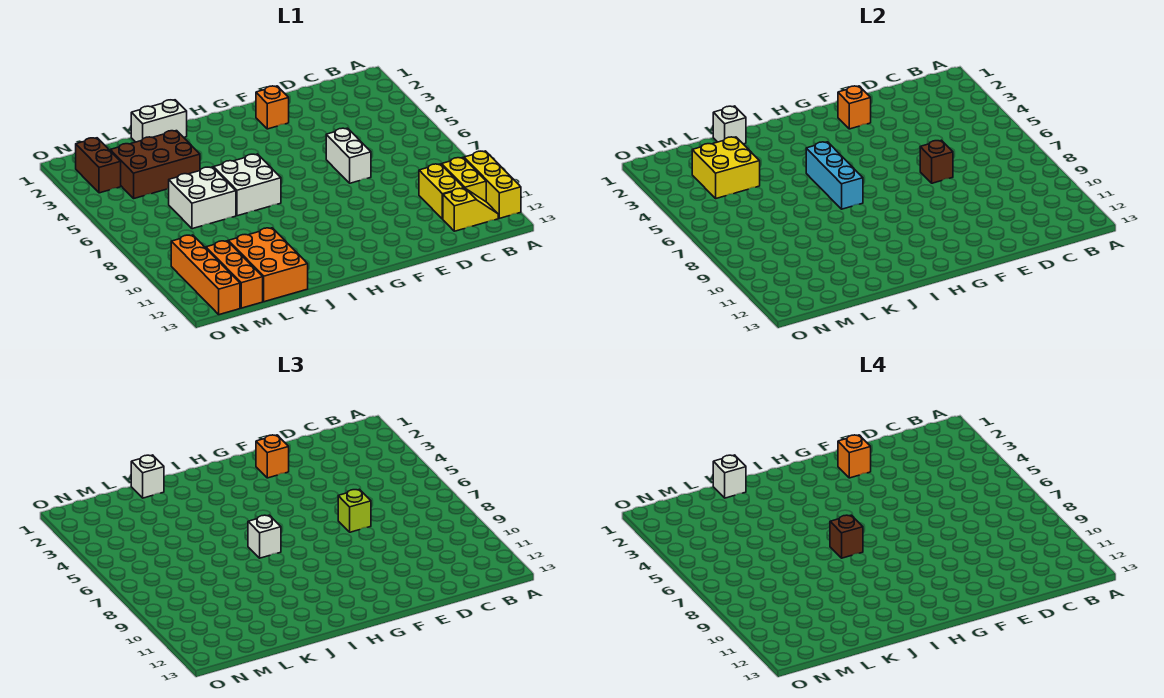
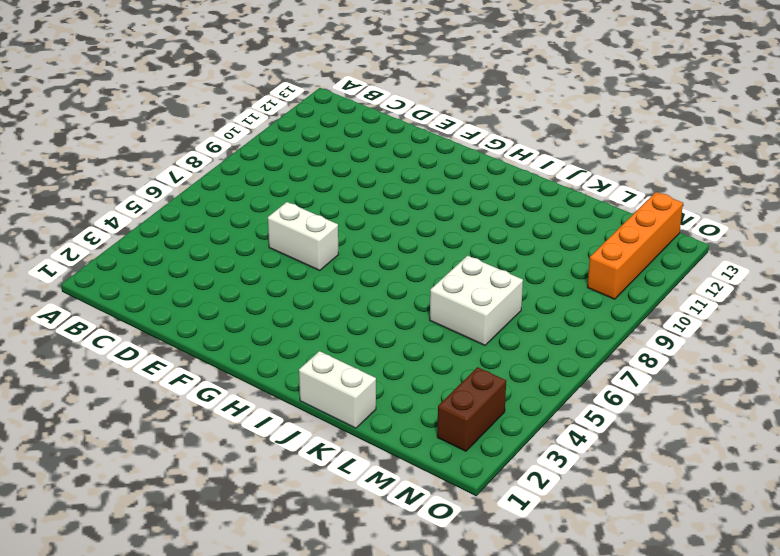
white 1x2 brick [268,202,339,271] -> white 1x2 brick turned to [326,128,371,183]
none -> yellow 1x3 brick [464,151,521,218]
none -> yellow 1x2 brick [442,158,486,202]
none -> yellow 1x2 slope [443,188,498,231]

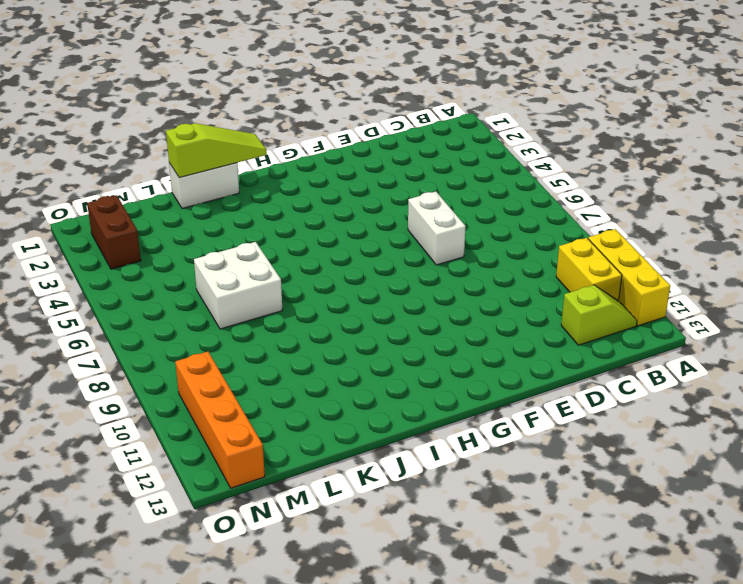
lime 1x2 slope [561,285,637,345] -> yellow 1x2 slope [443,188,498,231]
lime 1x3 slope [166,123,267,178] -> white 1x1 brick [713,106,746,144]
none -> yellow 1x2 brick [419,164,464,219]
none -> orange 1x1 brick [256,86,289,129]
none -> white 2x2 brick [214,154,281,216]

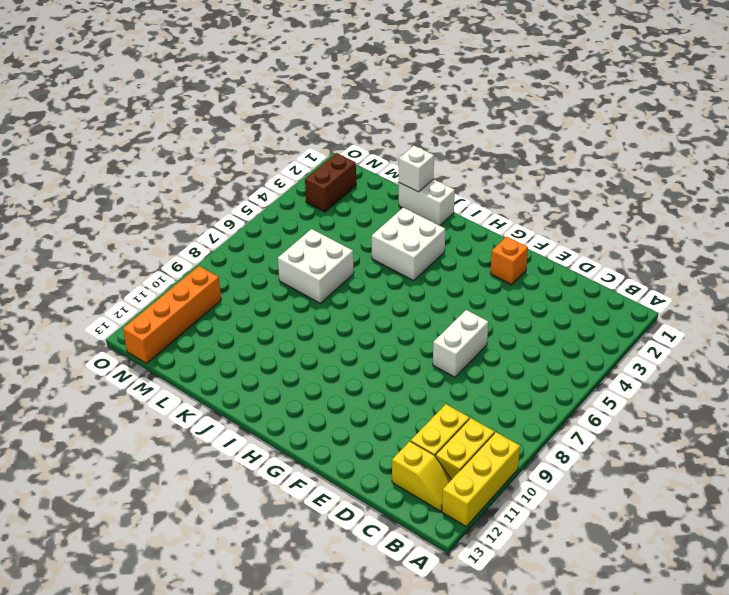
white 2x2 brick [372,208,445,281] -> white 2x2 brick moved to [214,154,281,216]
none -> brown 2x3 brick [110,131,200,198]
none -> orange 2x3 brick [228,228,308,302]
none -> orange 1x3 brick [206,241,263,308]

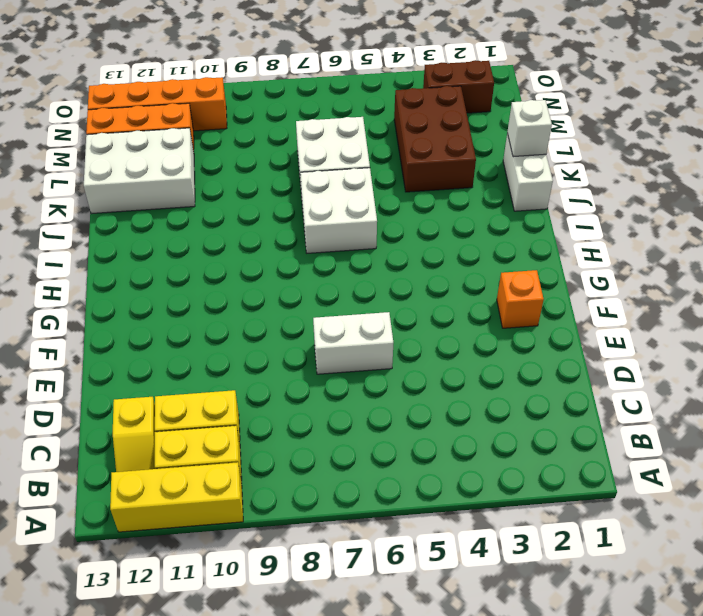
white 2x3 brick [84,128,195,214] -> orange 2x3 brick [228,228,308,302]
none -> brown 1x1 brick [920,140,953,183]
none -> orange 1x1 brick [838,86,871,129]
none -> cyan 1x3 brick [806,142,863,209]

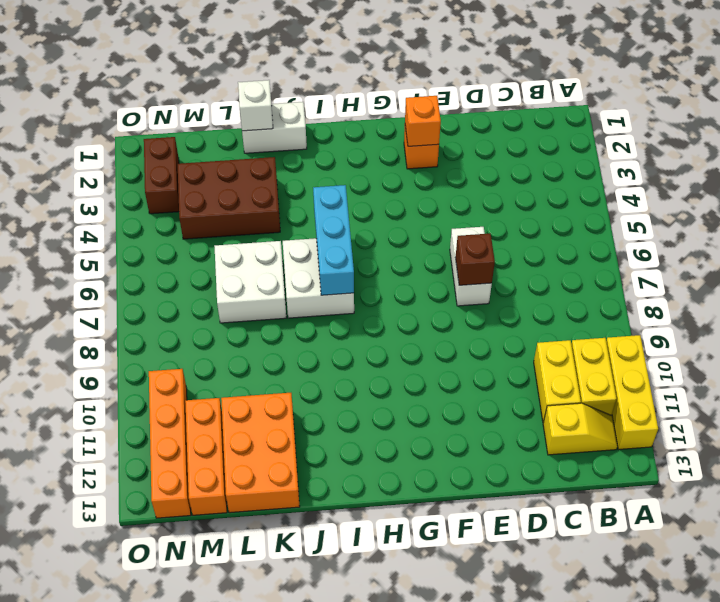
none -> yellow 2x2 brick [692,137,760,198]
none -> lime 1x1 brick [338,489,371,532]
none -> orange 1x1 brick [256,435,289,478]

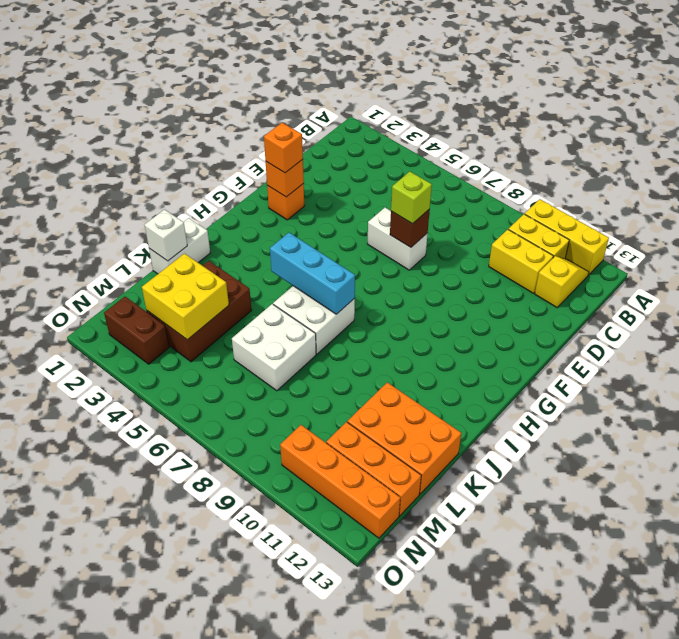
none -> white 1x1 brick [248,515,281,558]
none -> white 1x1 brick [131,455,164,498]
none -> orange 1x1 brick [838,435,871,478]

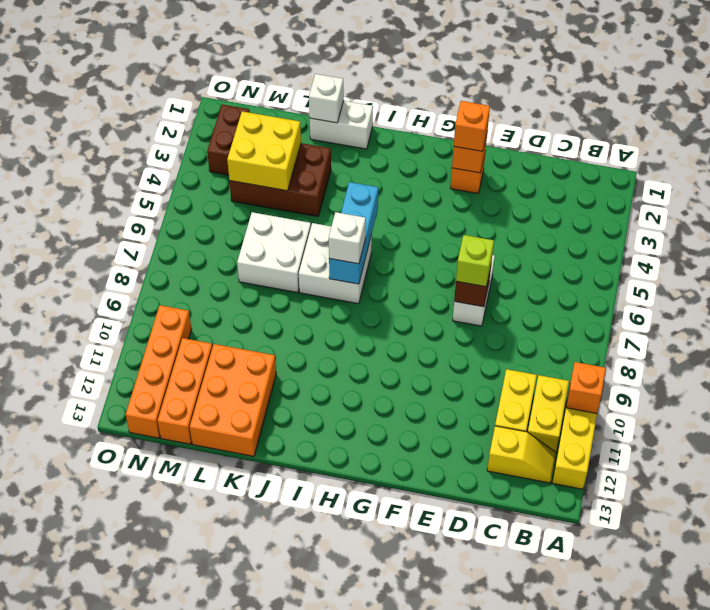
orange 1x1 brick [566,362,606,414] -> orange 1x1 brick moved to [838,435,871,478]
none -> white 1x1 brick [131,455,164,498]
none -> brown 1x1 brick [830,515,863,558]
none -> white 1x1 brick [713,455,746,498]

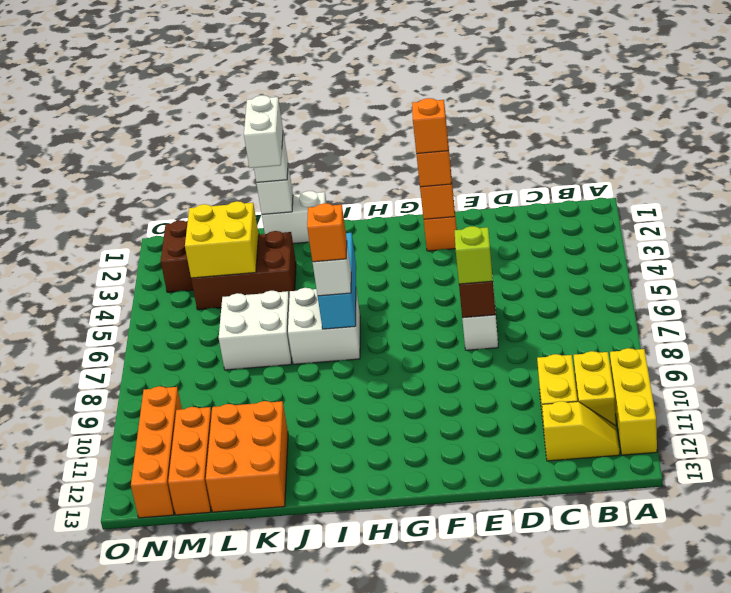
orange 1x1 brick [307,203,347,262] -> brown 1x1 brick [830,515,863,558]
white 1x2 brick [244,95,283,168] -> white 1x1 brick [713,455,746,498]

